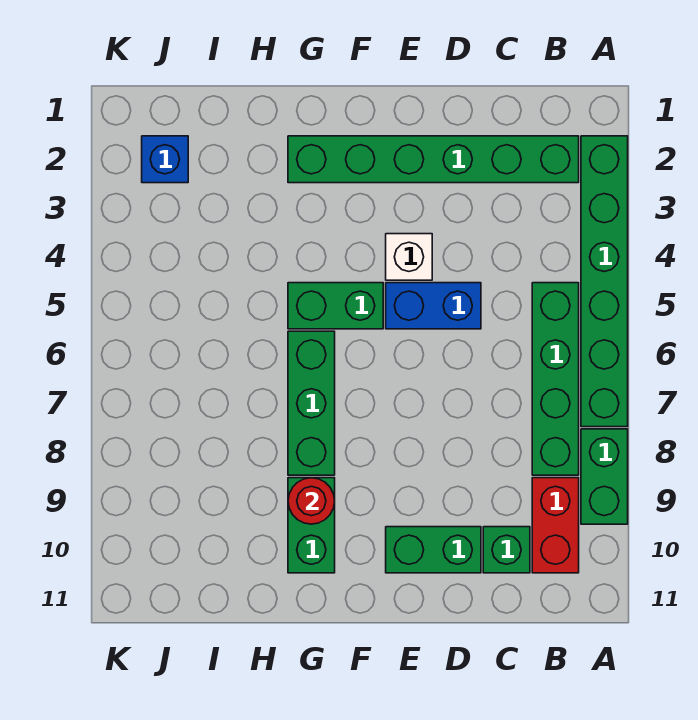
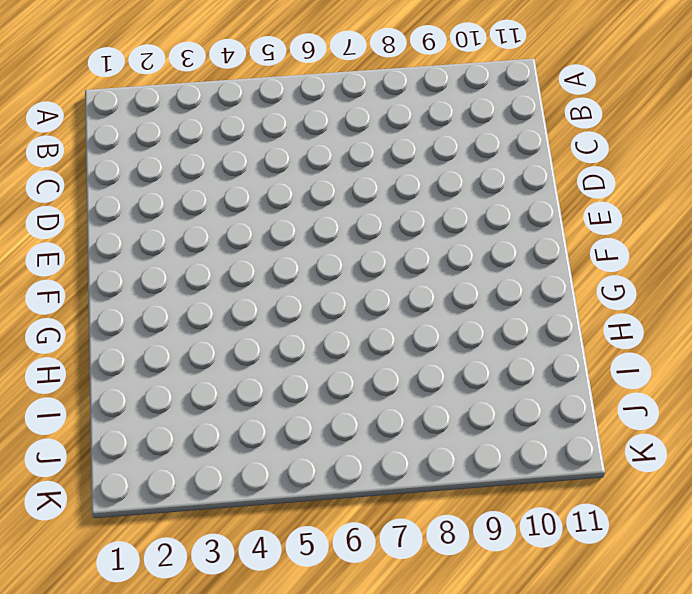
none -> green 1x6 brick [581,136,628,427]
none -> green 1x2 brick [581,429,628,524]
none -> green 1x6 brick [288,136,579,183]

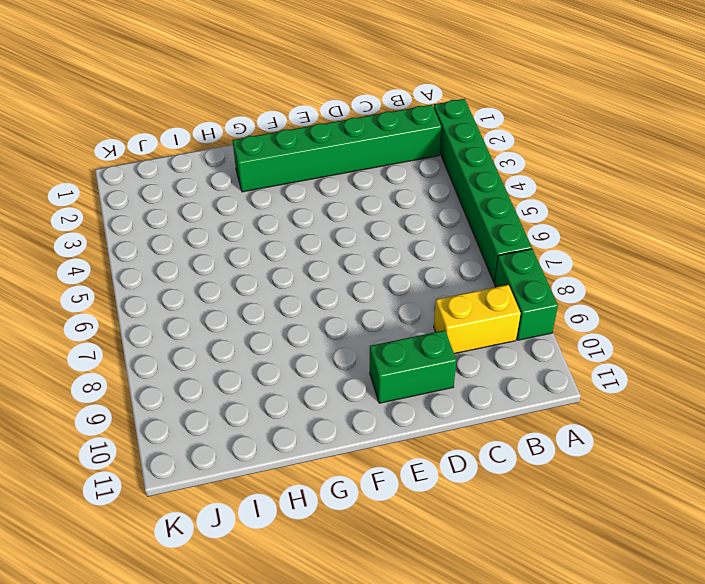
yellow 1x2 brick [434,285,521,354] -> red 1x2 brick [532,478,579,573]
none -> green 1x4 brick [532,283,579,475]
none -> green 1x1 brick [483,527,530,573]
none -> blue 1x2 brick [386,283,481,329]

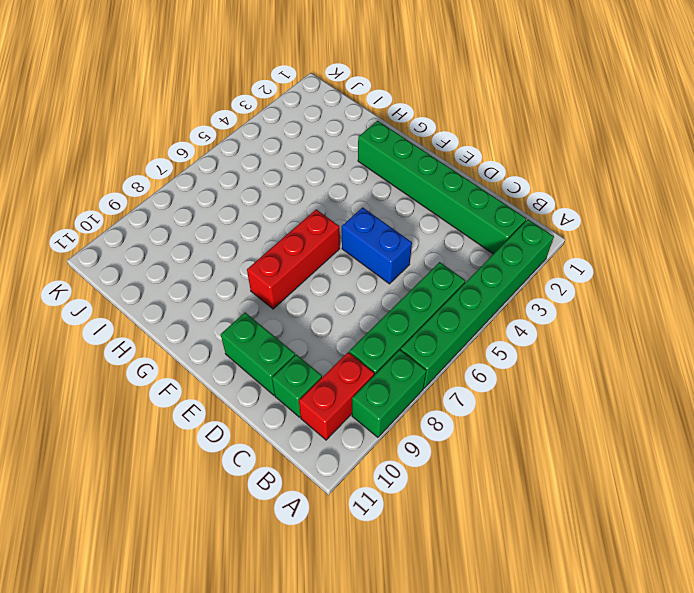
red 1x3 brick [247,209,340,309] -> none
none -> white 1x1 brick [386,234,432,280]
none -> green 1x2 brick [288,283,383,329]
none -> green 1x3 brick [288,331,335,475]

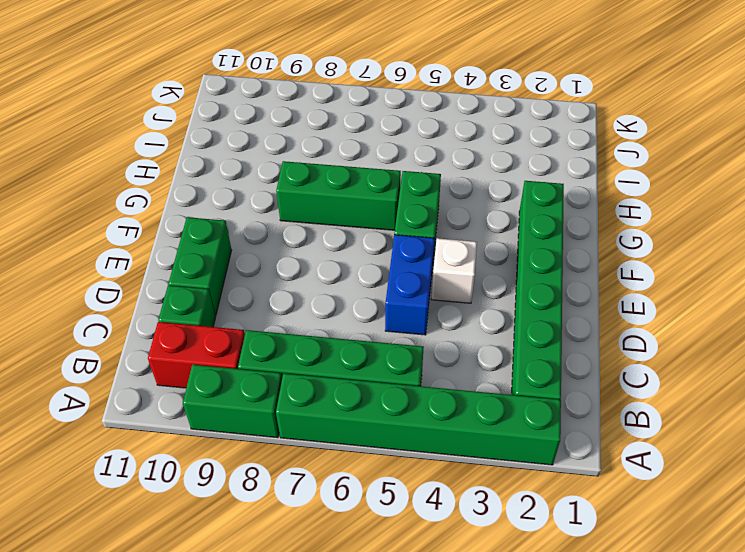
none -> green 1x2 brick [288,478,335,573]
none -> blue 1x1 brick [142,136,188,183]
none -> red 1x1 round brick [288,478,335,524]

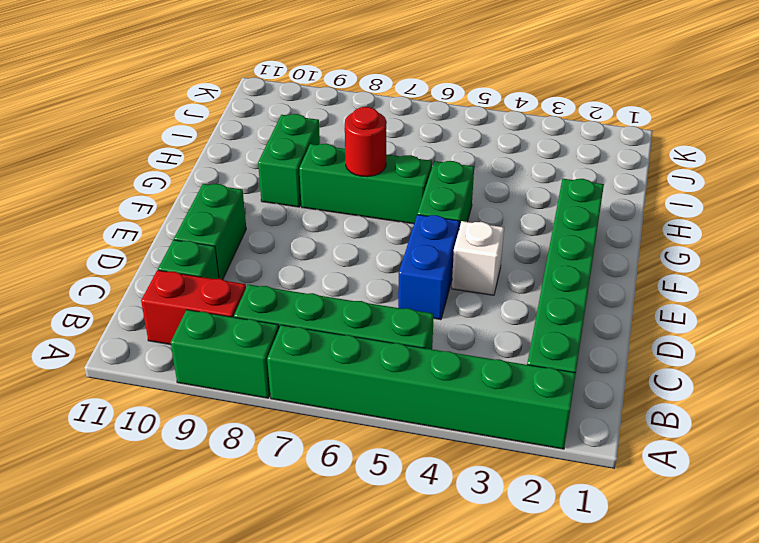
red 1x1 round brick [345,107,387,177] -> red 1x1 round brick moved to [288,478,335,524]
green 1x2 brick [258,114,320,207] -> green 1x2 brick turned to [288,478,335,573]
none -> blue 1x1 brick [142,136,188,183]

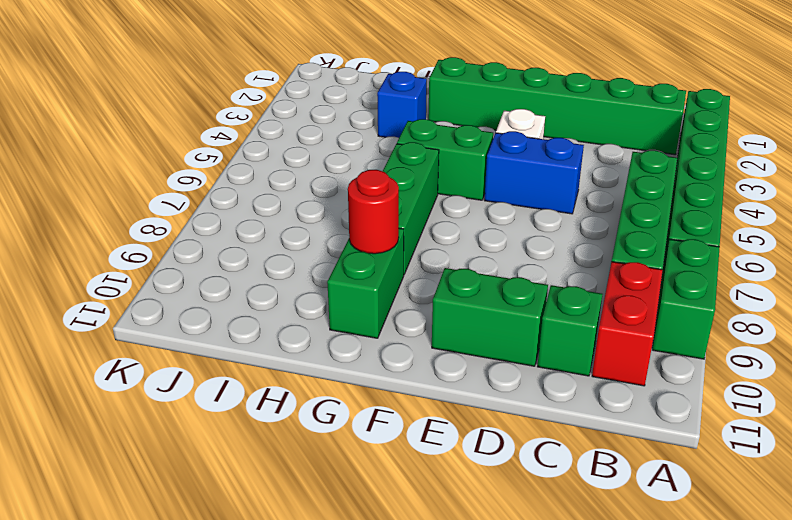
blue 1x1 brick [377,72,427,138] -> blue 1x1 brick moved to [142,136,188,183]

